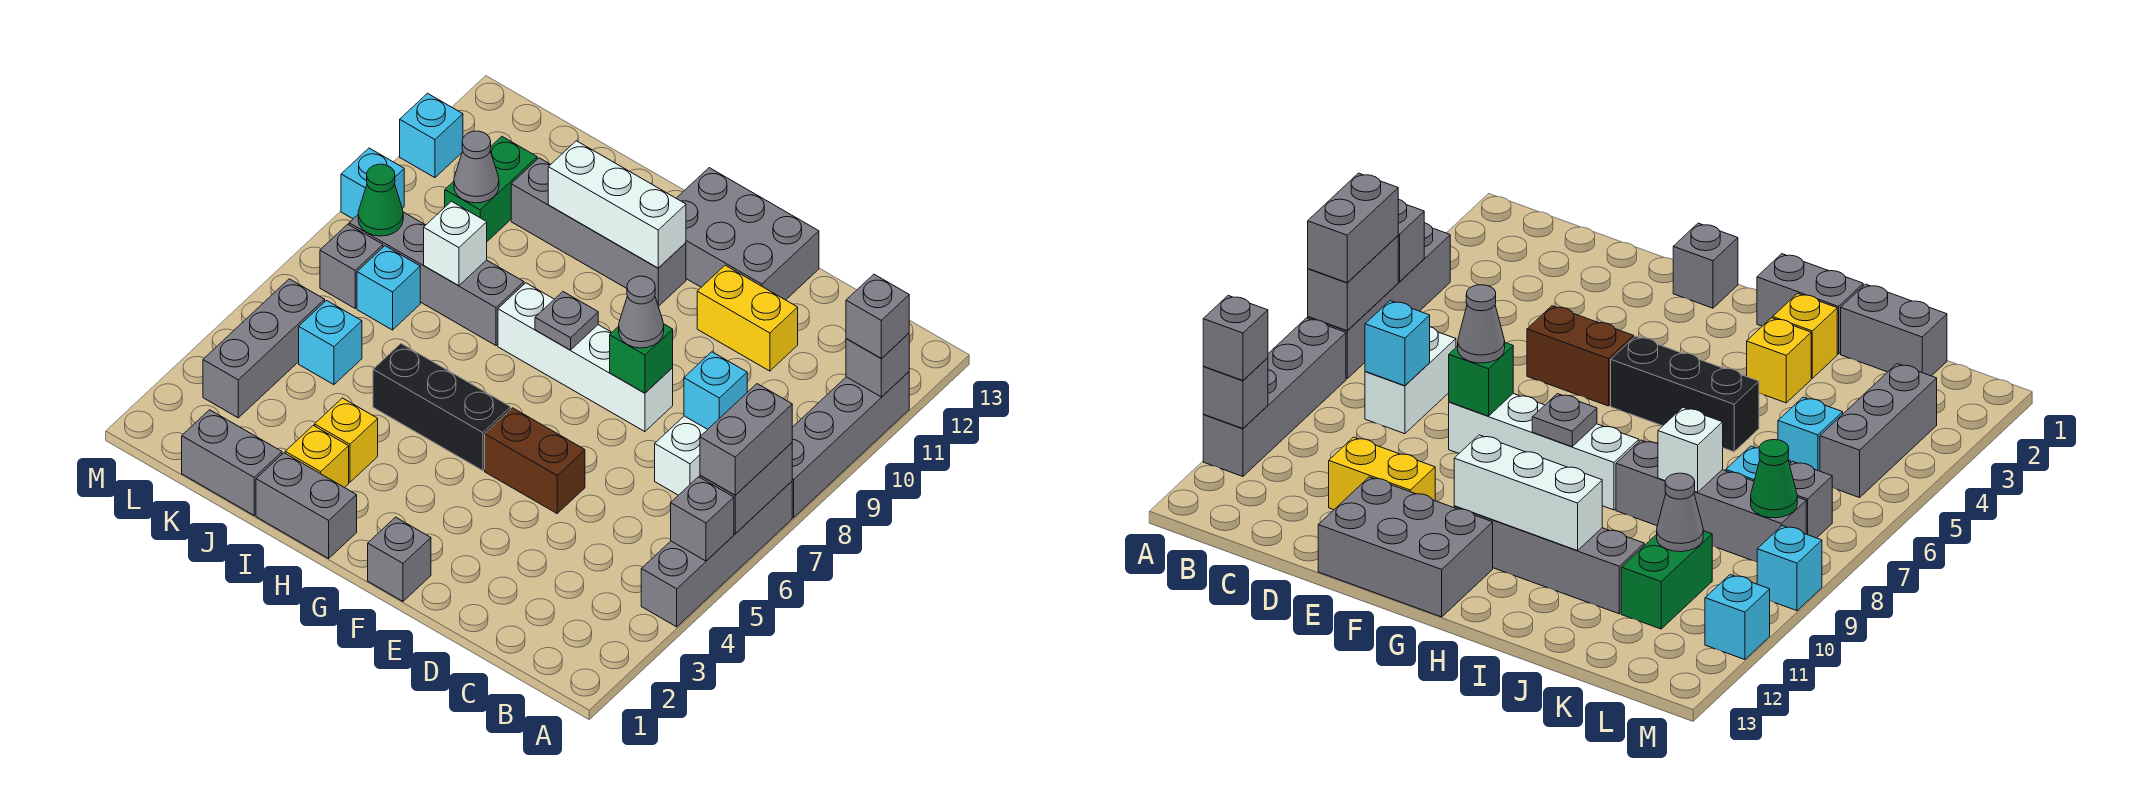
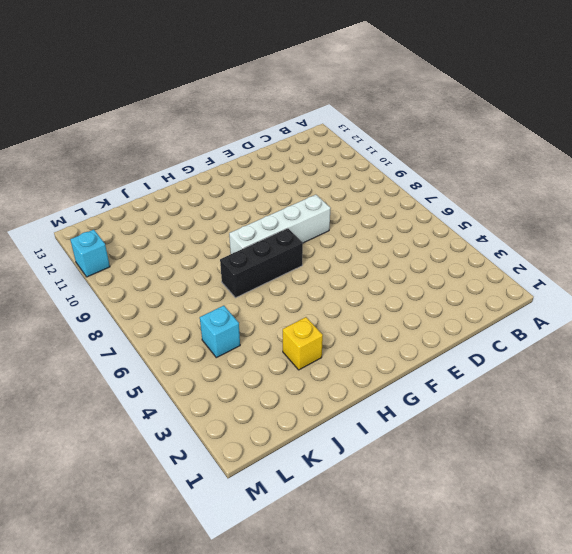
black 1x3 brick [220,228,303,298] -> black 1x3 brick moved to [373,344,511,471]
none -> grey 1x4 brick [641,481,792,627]
none -> grey 1x4 brick [792,372,909,517]
none -> white 1x2 brick [655,416,708,495]
none -> yellow 1x2 brick [697,265,798,371]

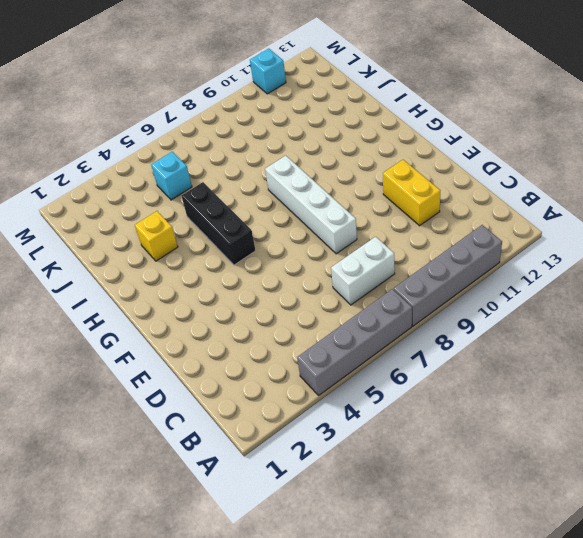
none -> brown 1x2 brick [485,408,585,513]
none -> grey 2x3 brick [676,168,819,300]
none -> grey 1x1 brick [368,517,431,601]
none -> grey 1x4 brick [511,158,686,307]

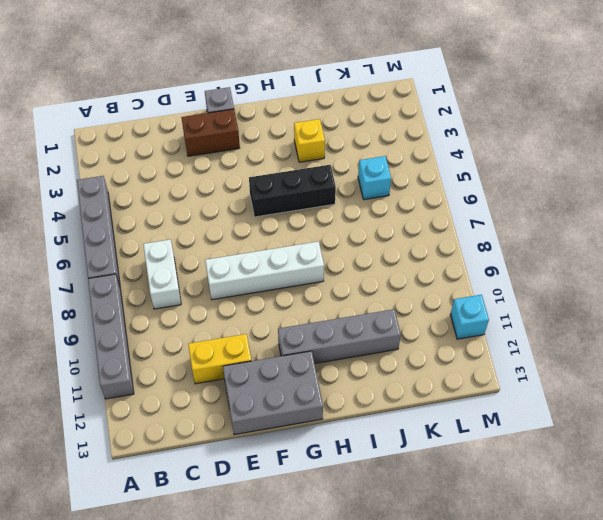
brown 1x2 brick [181,109,240,156] -> brown 1x2 brick moved to [485,408,585,513]
none -> grey 1x2 brick [256,453,357,558]
none -> yellow 1x1 brick [285,425,349,488]
none -> grey 1x4 brick [349,212,524,345]
none -> grey 1x2 brick [182,410,282,515]

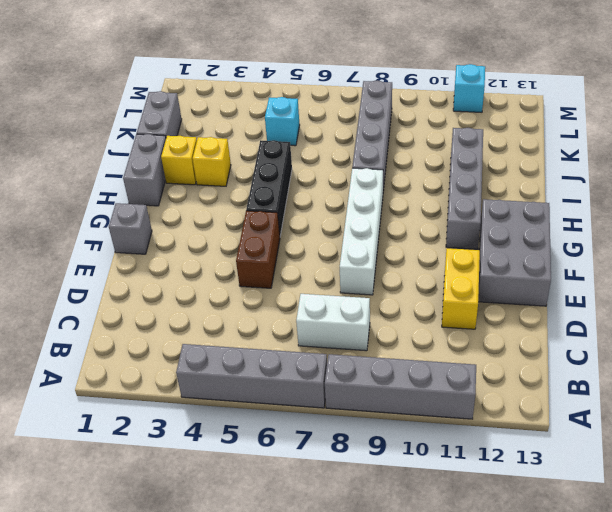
none -> cyan 1x1 brick [357,246,420,330]
none -> green 1x2 brick [445,137,537,241]
none -> grey 1x3 brick [203,279,325,418]
none -> grey 1x1 brick [320,224,383,308]

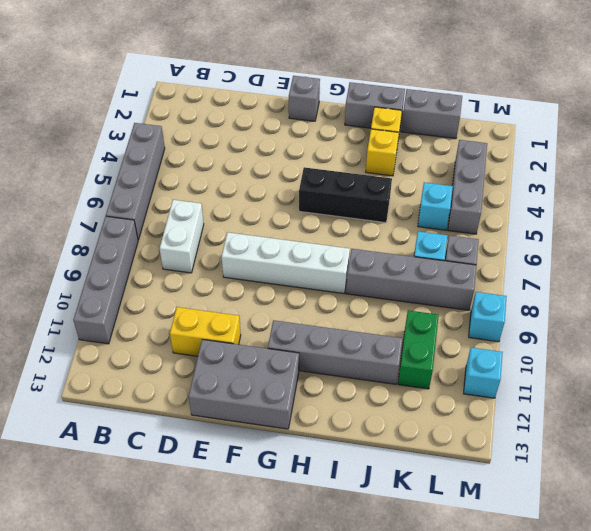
none -> brown 1x2 brick [485,408,585,513]
none -> grey 1x1 brick [671,477,734,561]
none -> grey 1x2 brick [700,443,792,534]
none -> grey 1x1 brick [846,333,909,397]

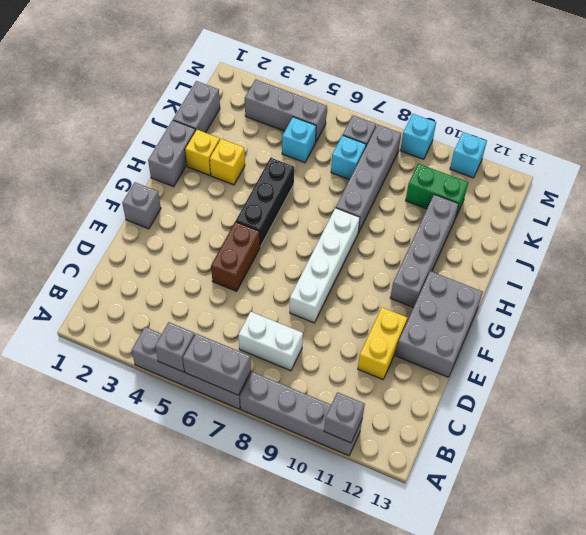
none -> cyan 1x1 brick [684,352,747,429]
none -> green 1x1 brick [610,324,673,393]
none -> grey 1x1 plate [535,292,598,350]
none -> white 1x3 brick [548,141,686,268]

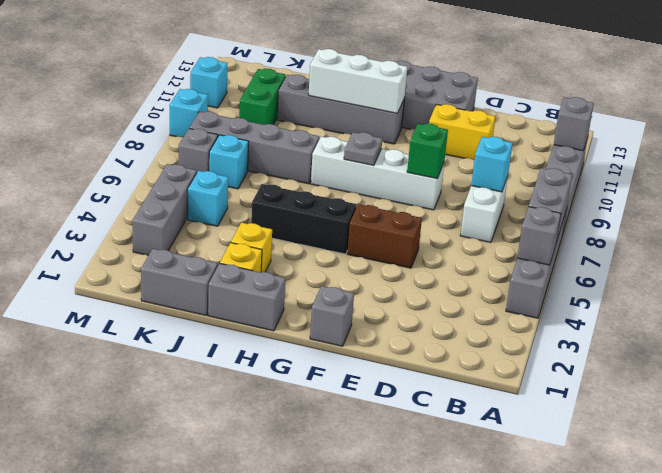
none -> white 1x1 brick [424,201,487,286]
none -> grey 1x1 cone [454,131,499,203]
none -> green 1x1 cone [358,164,403,236]
none -> grey 1x2 brick [700,384,792,495]

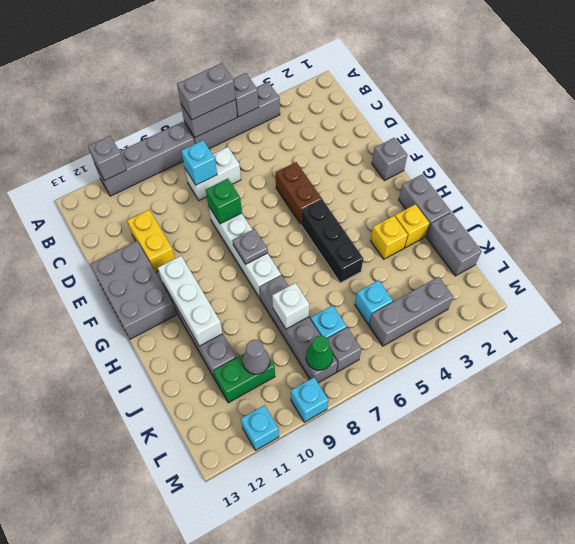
none -> grey 1x1 brick [846,274,909,359]
none -> grey 1x1 cone [619,276,664,348]

